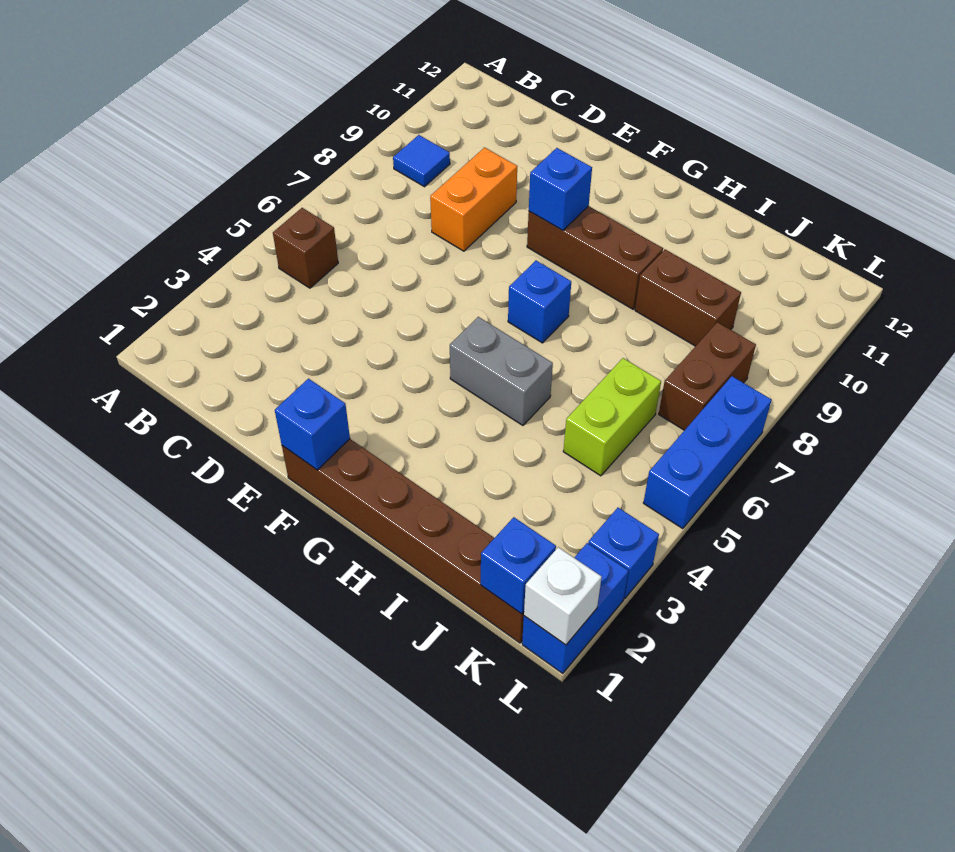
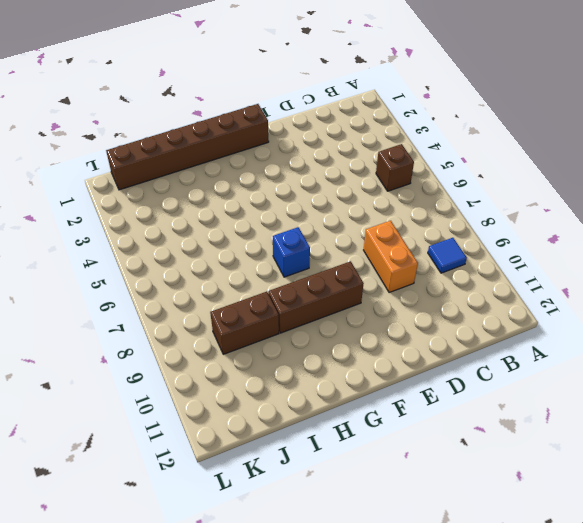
none -> grey 1x2 brick [450,317,553,425]
none -> lime 1x2 brick [563,358,661,476]
none -> brown 1x2 brick [659,322,756,430]

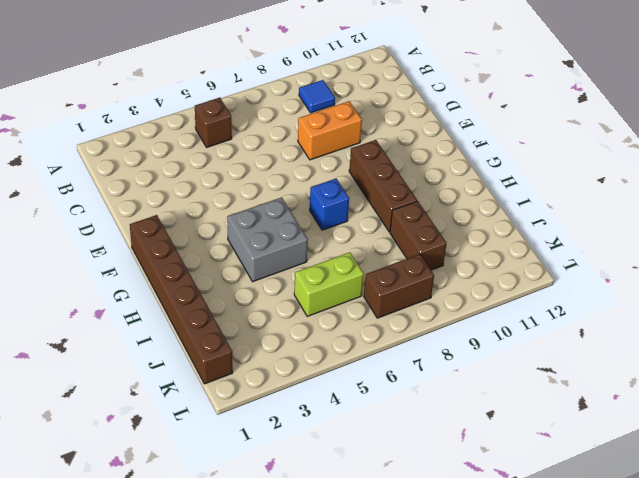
grey 2x2 brick [227,197,308,282] -> grey 1x2 brick [450,317,553,425]
none -> blue 1x2 brick [522,543,628,673]
none -> blue 1x1 brick [588,508,659,599]
none -> blue 1x3 brick [643,376,772,529]

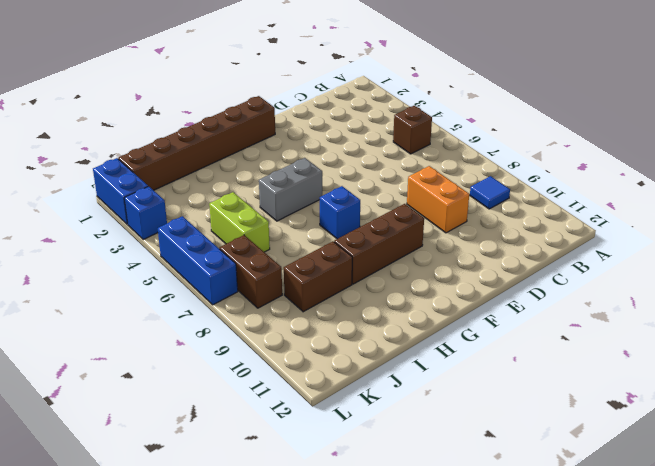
none -> blue 1x1 brick [275,379,350,470]
none -> blue 1x1 brick [529,148,592,230]
none -> blue 1x1 brick [481,517,556,614]

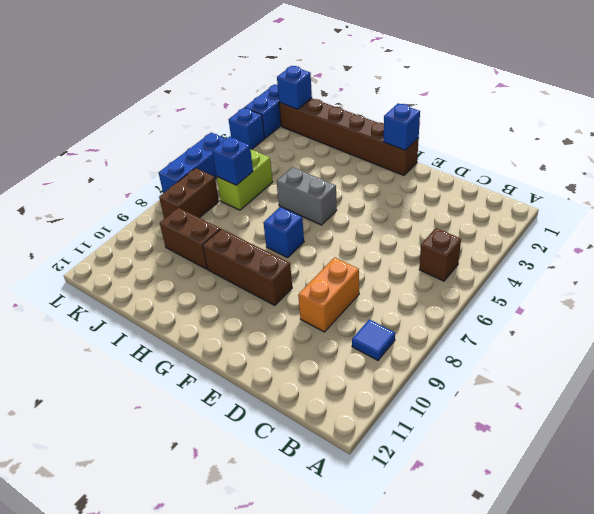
blue 1x1 brick [212,137,253,185] -> blue 1x1 brick moved to [529,148,592,230]
none -> white 1x1 brick [524,547,602,645]

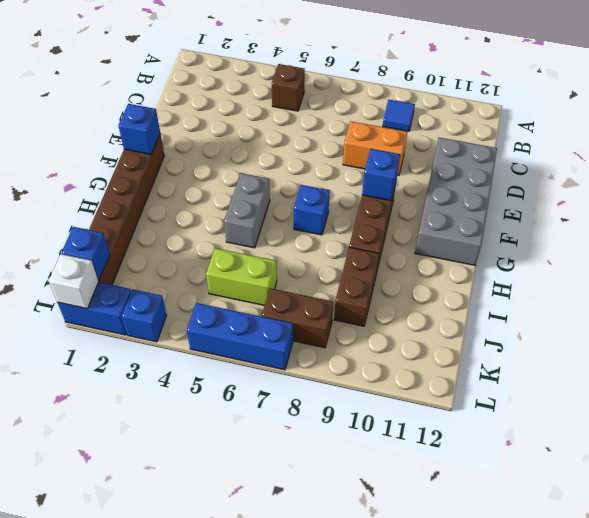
grey 2x4 brick [415,137,497,265] -> none

